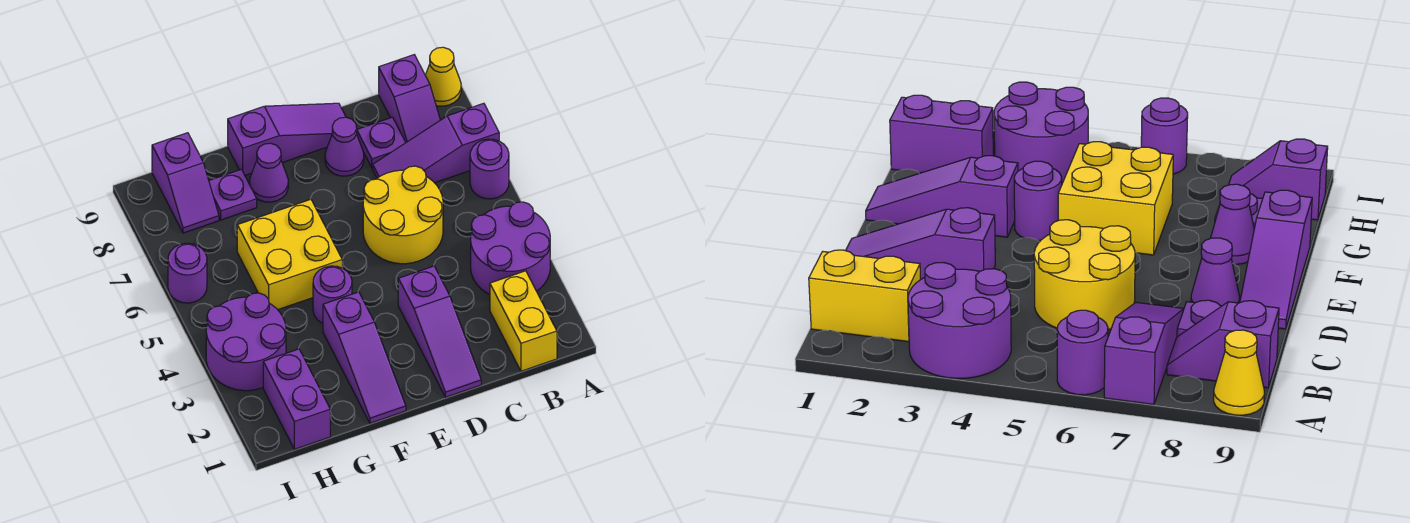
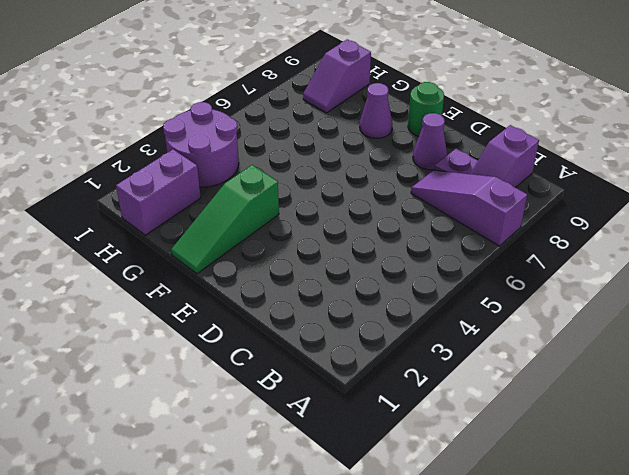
green 1x1 round brick [408,82,444,136] -> purple 1x3 slope [228,103,346,175]
green 1x3 slope [171,165,279,274] -> purple 1x3 slope [323,292,406,423]
none -> purple 2x2 round brick [471,202,550,295]
none -> purple 1x1 round brick [470,139,509,199]
none -> yellow 1x1 cone [425,47,461,106]

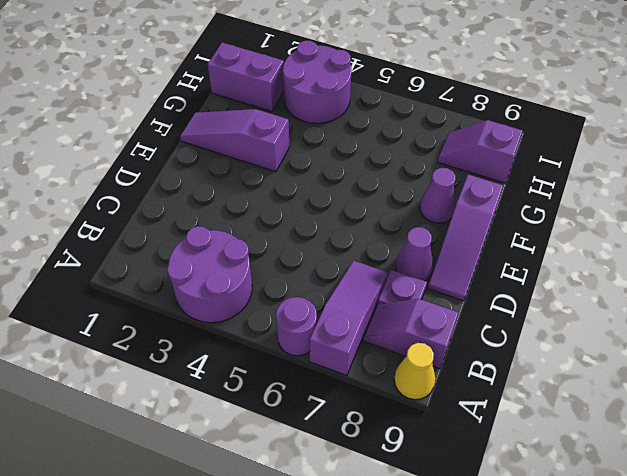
none -> yellow 1x2 brick [490,271,557,371]
none -> yellow 2x2 round brick [363,166,443,264]
none -> purple 1x3 slope [398,266,481,397]

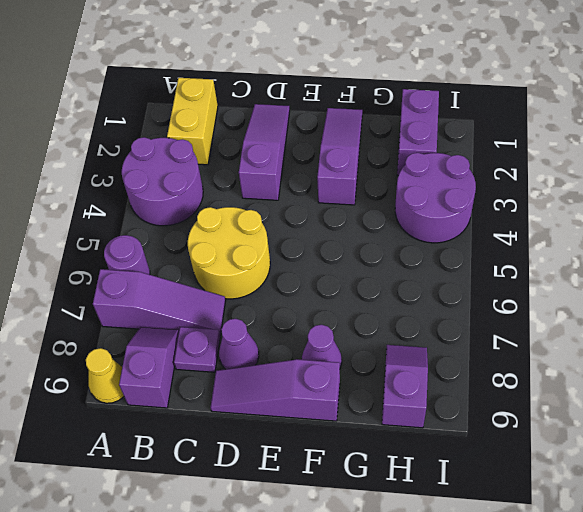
none -> purple 1x1 round brick [313,266,352,324]
none -> yellow 2x2 brick [237,199,342,310]
none -> purple 1x1 plate [209,169,257,220]

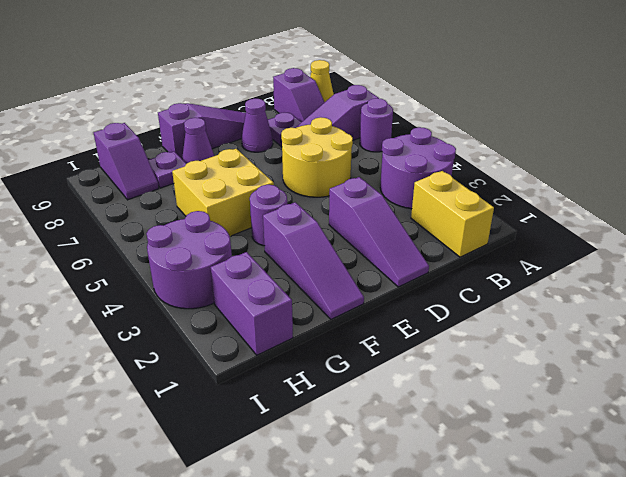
none -> purple 1x1 round brick [168,243,207,303]

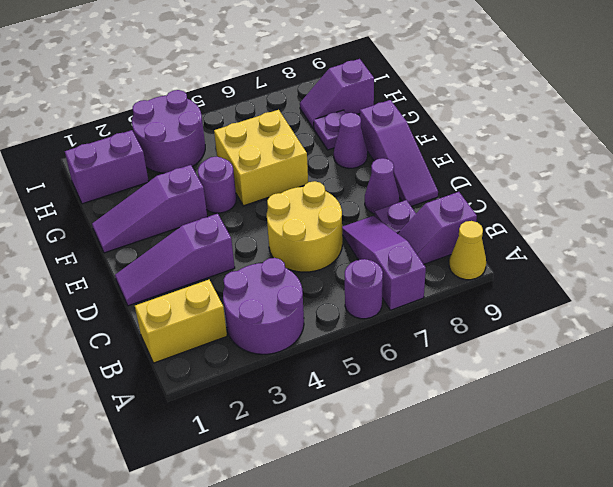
none -> purple 1x1 round brick [168,243,207,303]

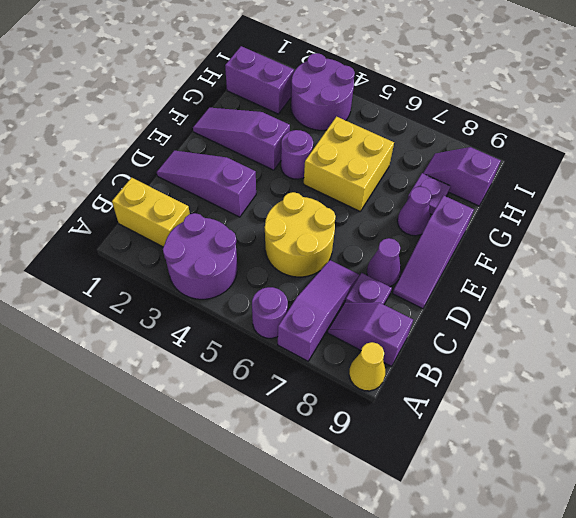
none -> purple 1x1 round brick [168,243,207,303]

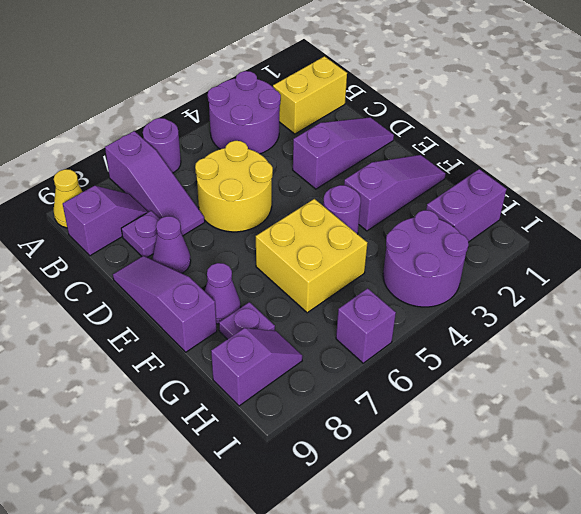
purple 1x1 brick [336,288,396,363] -> purple 1x1 round brick [168,243,207,303]

